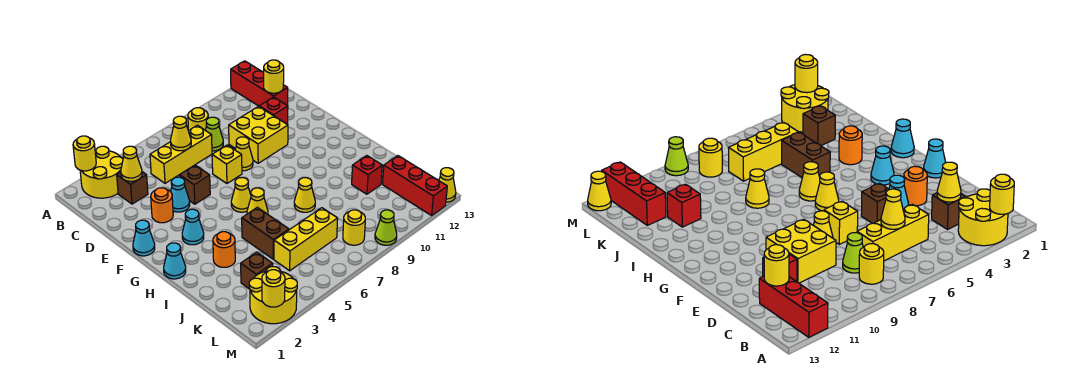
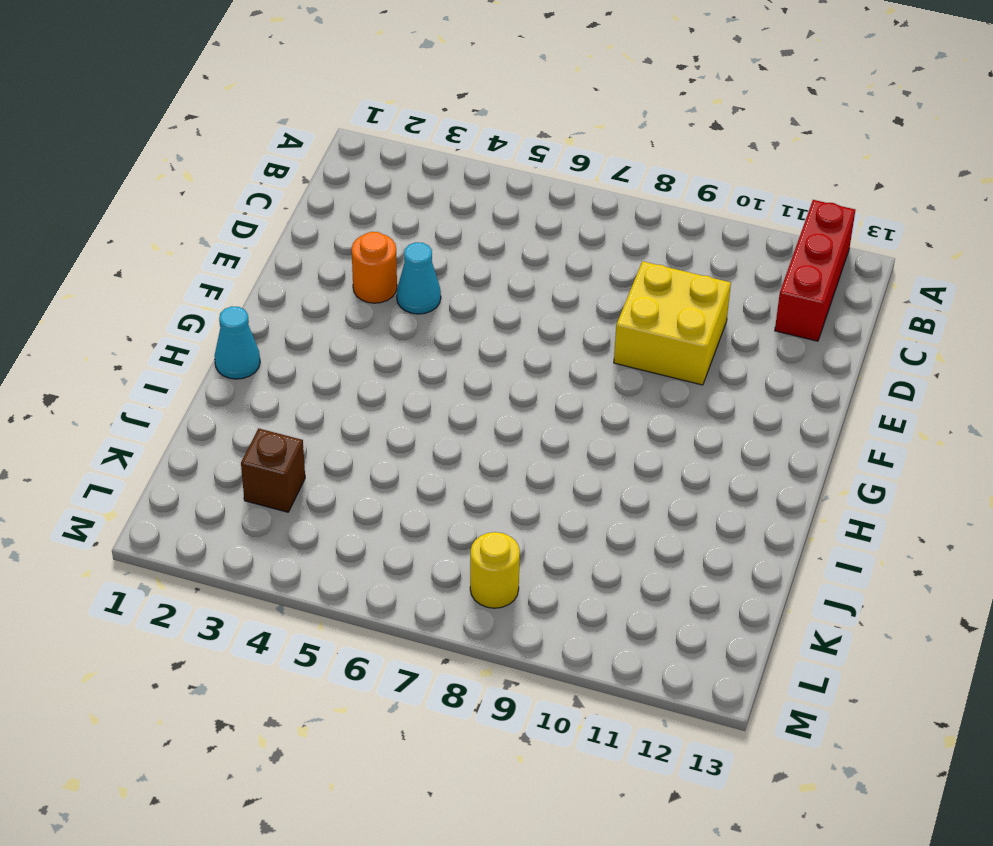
none -> yellow 2x2 round brick [80,146,123,198]
none -> yellow 1x1 round brick [188,108,208,130]
none -> brown 1x1 brick [117,172,148,204]
none -> yellow 1x3 brick [150,125,212,183]

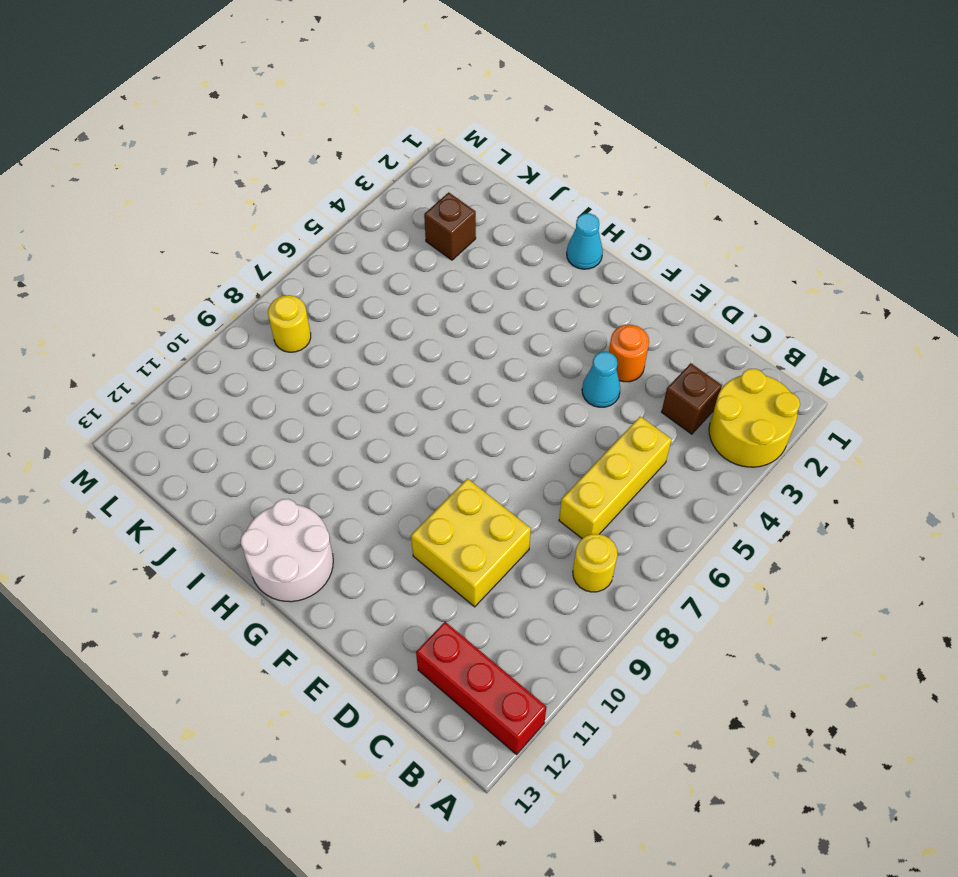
white 2x2 round brick [241,499,333,602] -> none
none -> lime 1x1 cone [206,117,223,151]
none -> red 1x1 brick [259,97,288,125]
none -> brown 1x1 brick [180,165,210,204]
none -> yellow 1x1 brick [212,145,242,183]

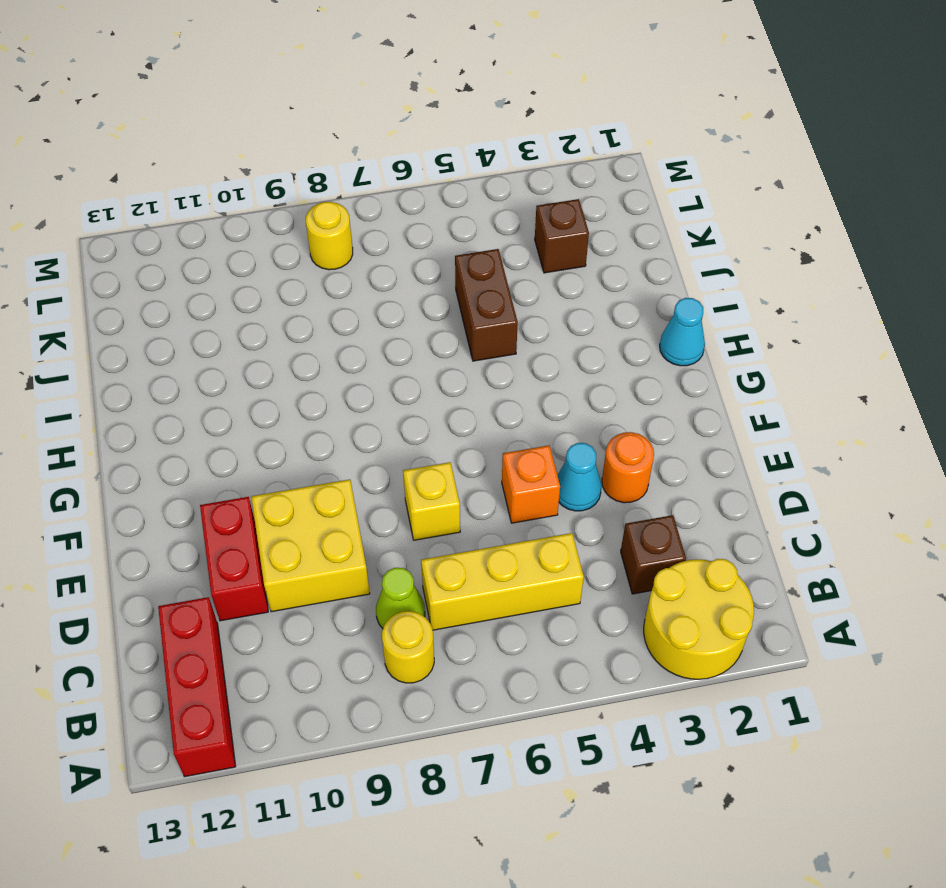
red 1x2 brick [200,497,268,621] -> red 1x1 brick [259,97,288,125]
orange 1x1 brick [502,445,560,523] -> brown 1x1 brick [180,165,210,204]
none -> yellow 1x1 cone [235,137,253,171]
none -> cyan 1x1 cone [133,220,155,256]
none -> cyan 1x1 cone [182,209,204,245]
none -> yellow 1x1 cone [231,178,251,212]

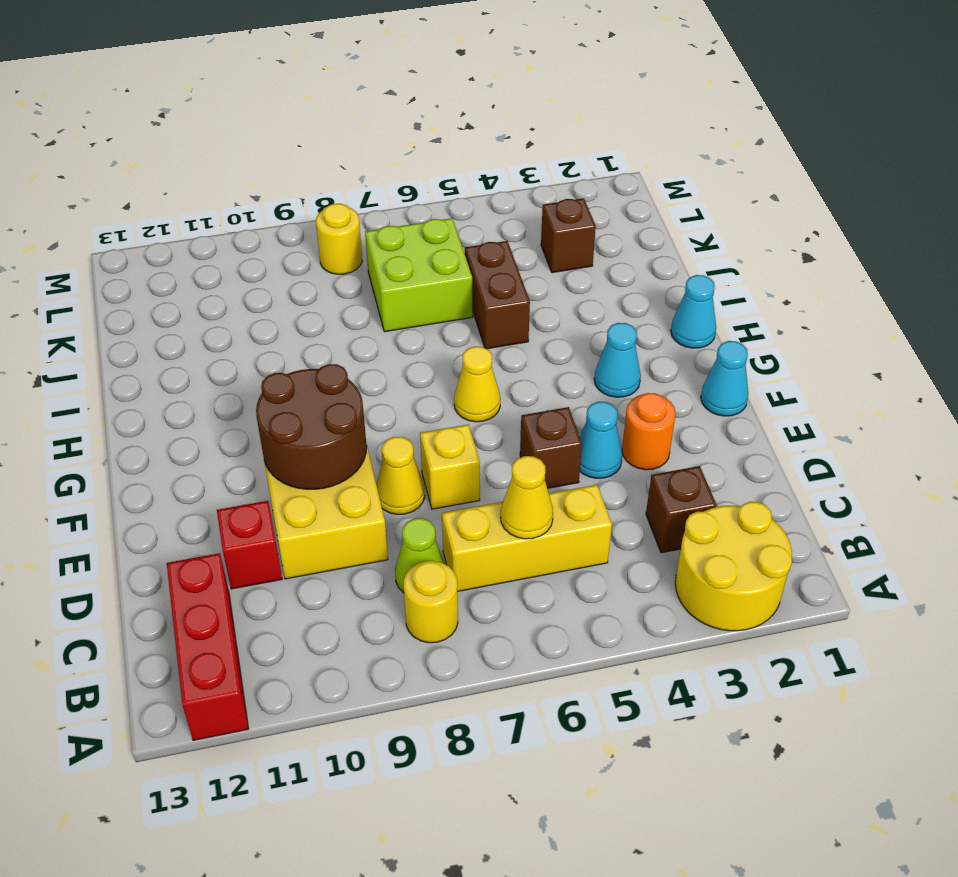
brown 2x2 round brick [256,364,367,489] -> none
lime 2x2 brick [365,218,473,332] -> yellow 1x3 brick [274,208,338,271]
none -> yellow 1x1 cone [247,188,268,214]
none -> orange 1x1 round brick [213,232,235,267]
none -> yellow 1x1 cone [294,178,315,212]
none -> red 1x1 brick [352,156,382,194]

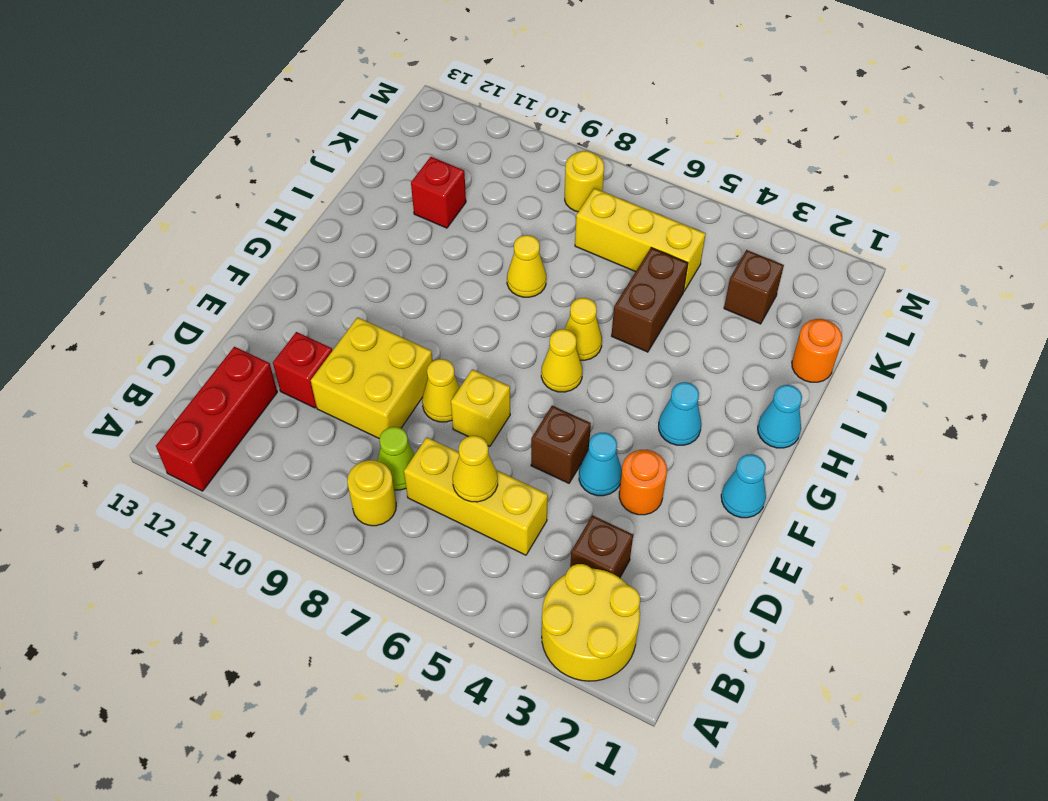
orange 1x1 round brick [792,319,842,382] -> orange 1x1 round brick moved to [213,232,235,267]
none -> red 1x3 brick [383,156,447,216]
none -> yellow 2x2 round brick [249,267,297,324]
none -> lime 1x1 cone [375,210,397,245]
none -> yellow 1x1 cone [439,168,456,202]

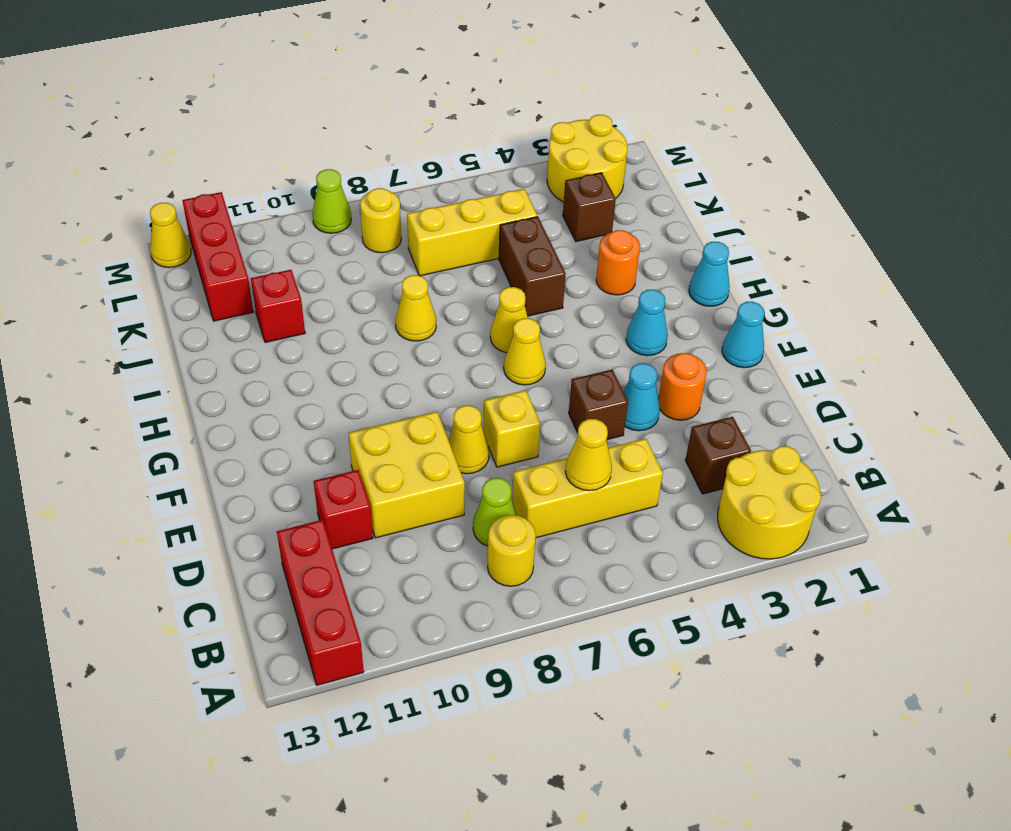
none -> yellow 1x1 round brick [73,136,96,171]
none -> yellow 1x1 cone [121,146,142,181]
none -> yellow 1x1 round brick [264,60,284,93]
none -> yellow 1x1 round brick [262,270,285,307]

